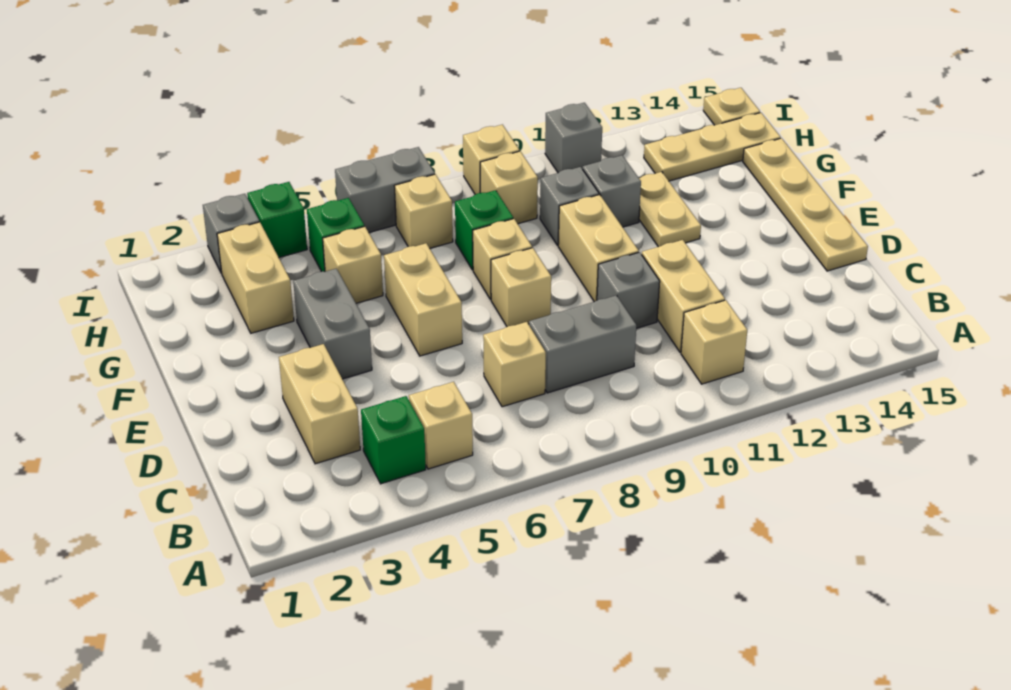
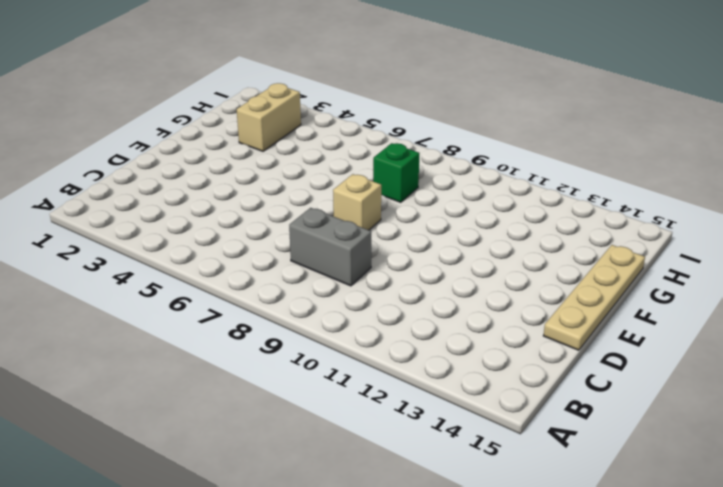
none -> green 1x1 brick [361,396,426,484]
none -> tan 1x1 brick [409,382,473,469]
none -> tan 1x1 brick [681,300,747,384]
none -> tan 1x2 brick [279,344,360,464]

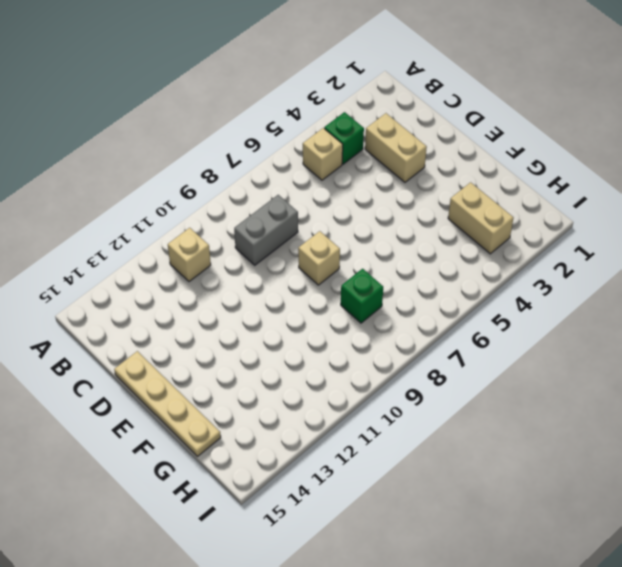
none -> tan 1x1 brick [483,322,546,407]
none -> tan 1x2 brick [642,240,725,352]
none -> grey 1x1 brick [597,252,660,328]
none -> grey 1x2 brick [293,269,372,379]

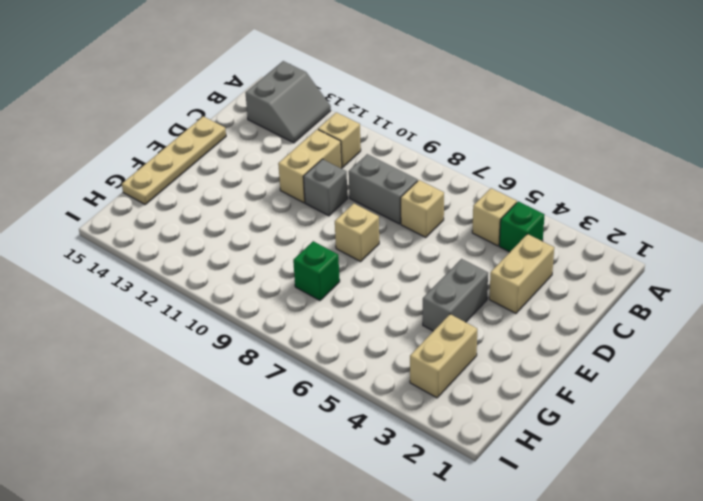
grey 2x2 slope [246,61,331,143] -> none
none -> tan 1x2 brick [384,243,462,356]
none -> tan 1x2 brick [558,195,639,302]
none -> tan 1x1 brick [473,219,532,299]
none -> tan 1x2 plate [639,172,701,247]

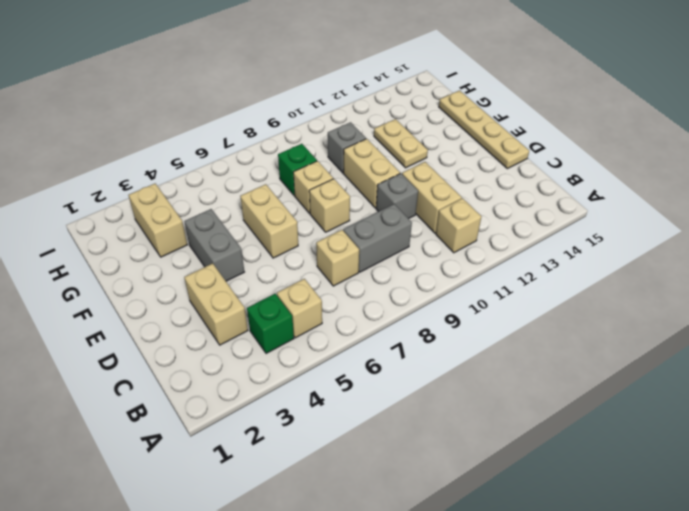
none -> tan 1x1 brick [323,226,383,303]
none -> grey 1x1 brick [583,155,641,227]
none -> green 1x1 brick [307,198,364,272]
none -> tan 1x1 brick [394,174,453,248]

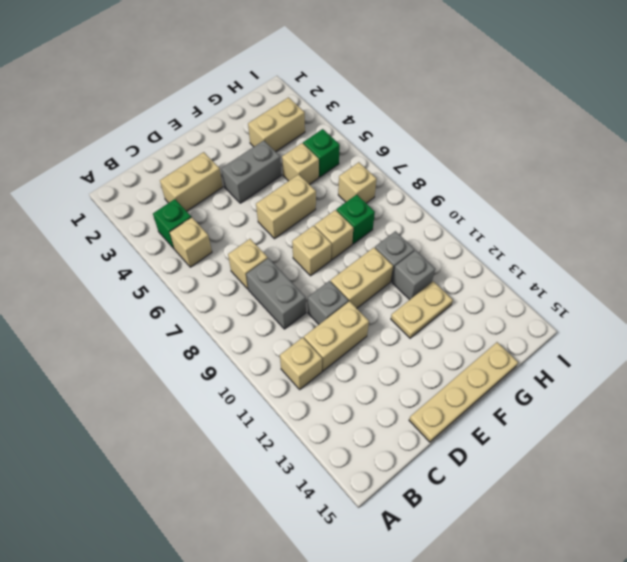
none -> tan 1x1 brick [480,151,538,224]
none -> tan 1x3 plate [644,113,781,181]
none -> grey 1x1 brick [203,194,259,273]
none -> green 1x1 brick [247,182,307,257]

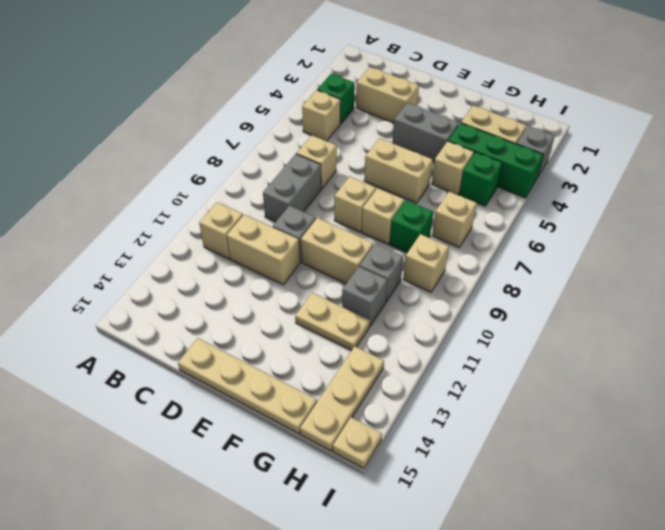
green 1x3 brick [448,123,543,198] -> green 1x1 brick [247,182,307,257]
none -> grey 1x2 brick [335,147,435,232]
none -> tan 1x1 brick [463,125,519,195]
none -> grey 1x1 brick [545,103,602,173]

